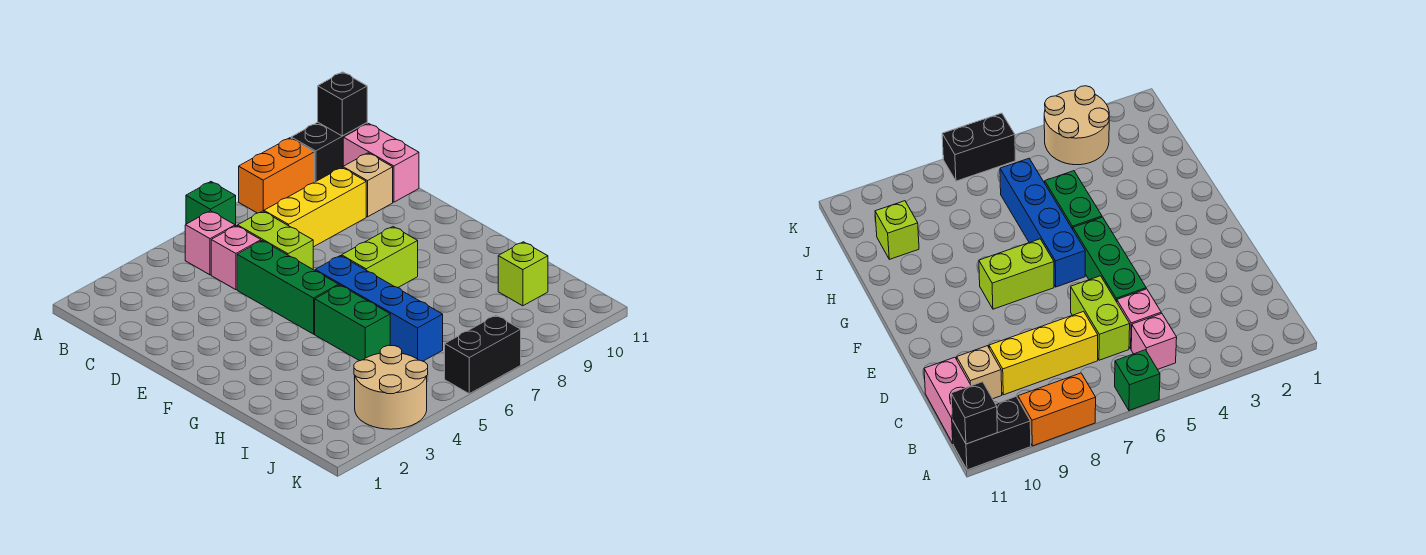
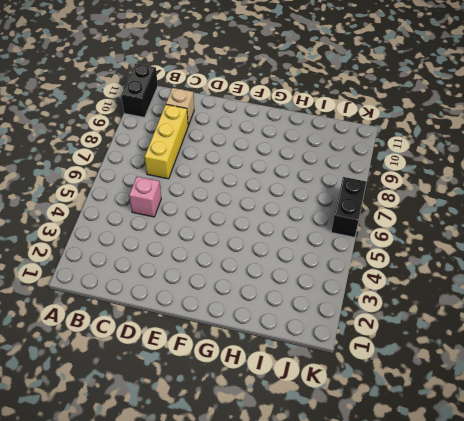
none -> green 1x1 brick [186,182,236,226]
none -> orange 1x2 brick [239,138,315,213]
none -> pink 1x1 brick [185,211,235,275]

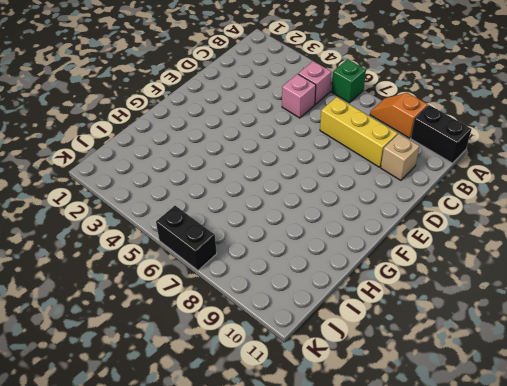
orange 1x2 slope [370,93,428,138] -> orange 1x2 brick [239,138,315,213]
none -> pink 1x2 brick [343,124,419,202]
none -> lime 1x2 brick [238,211,313,269]
none -> green 1x3 brick [237,241,339,334]

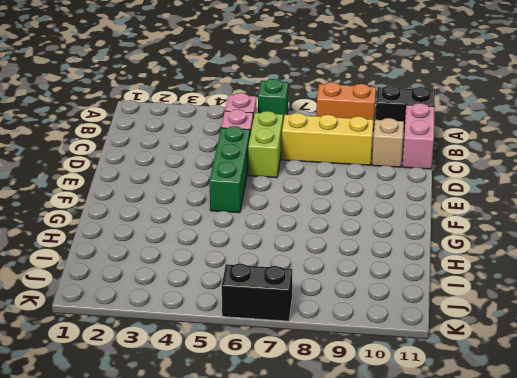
none -> blue 1x4 brick [315,256,443,361]
none -> lime 1x2 brick [342,227,418,288]
none -> green 1x2 brick [315,285,390,361]

